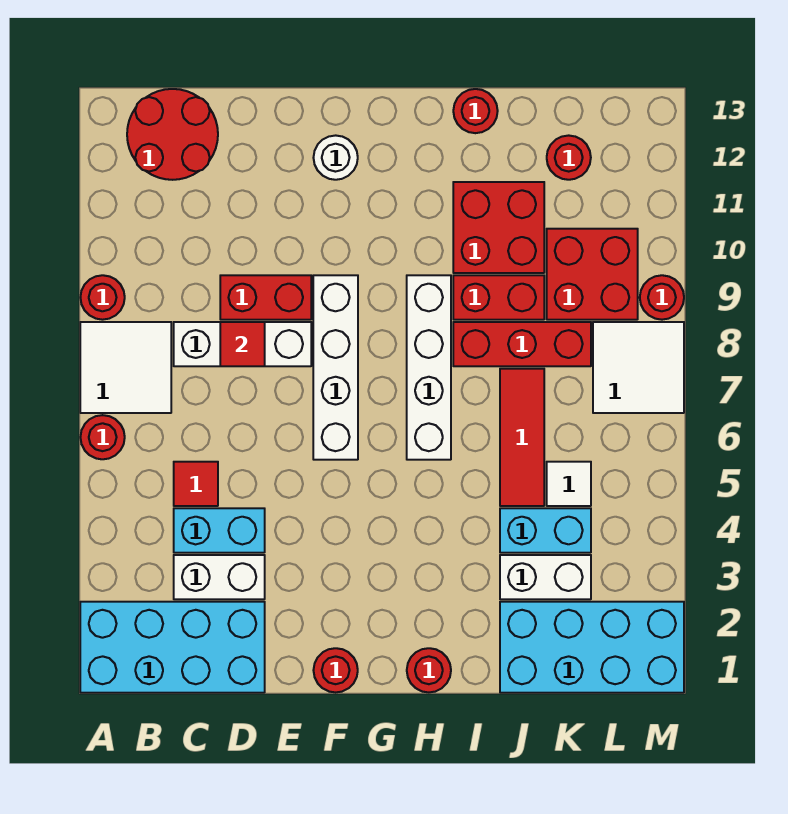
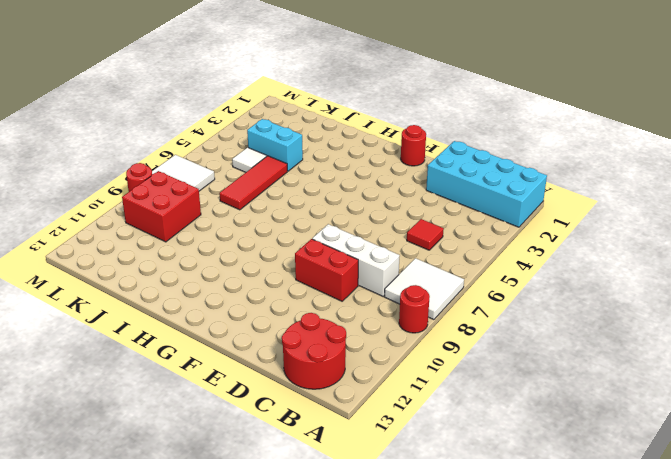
none -> red 1x1 round brick [80,415,125,459]
none -> white 1x2 brick [174,555,265,599]
none -> cyan 1x2 brick [174,508,265,553]

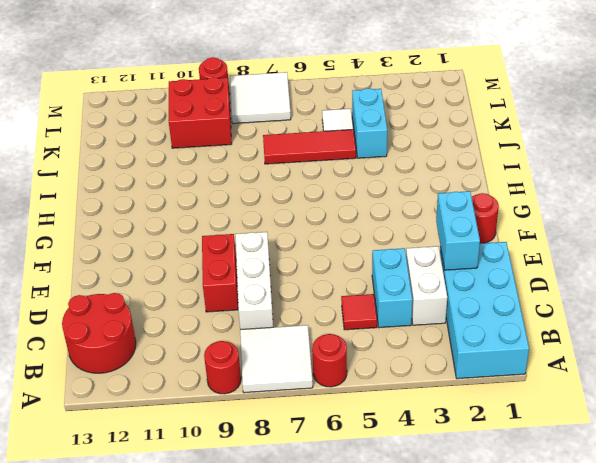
cyan 1x2 brick [436,191,480,270] -> none
none -> white 1x4 brick [313,275,358,460]
none -> white 1x1 round brick [313,135,358,180]
none -> red 1x1 round brick [407,648,451,692]

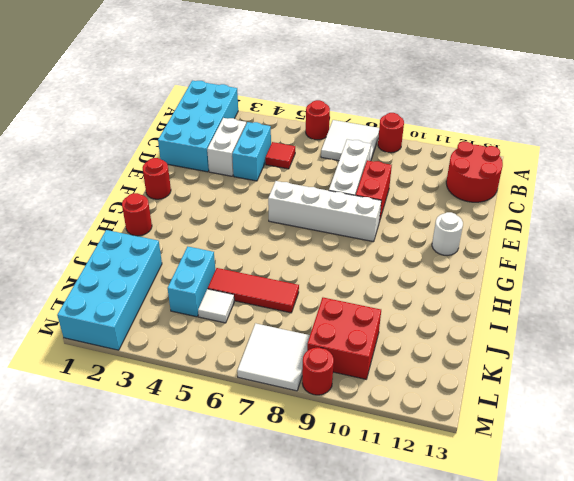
none -> white 1x4 brick [407,275,451,460]
none -> red 1x3 brick [453,322,591,366]
none -> red 1x2 brick [453,275,544,320]

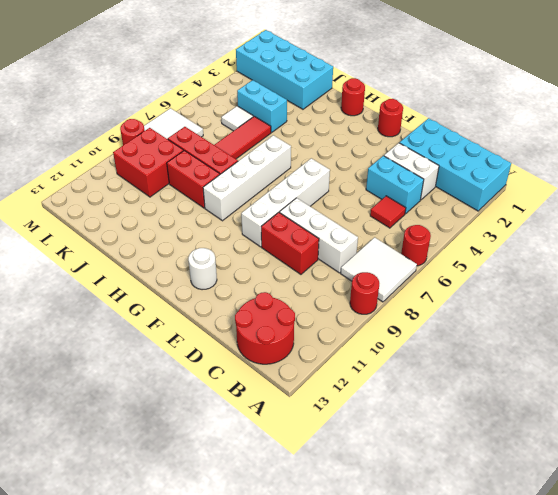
none -> red 2x2 brick [453,182,544,273]
none -> red 1x1 round brick [453,89,498,133]
none -> white 1x2 brick [500,555,591,599]

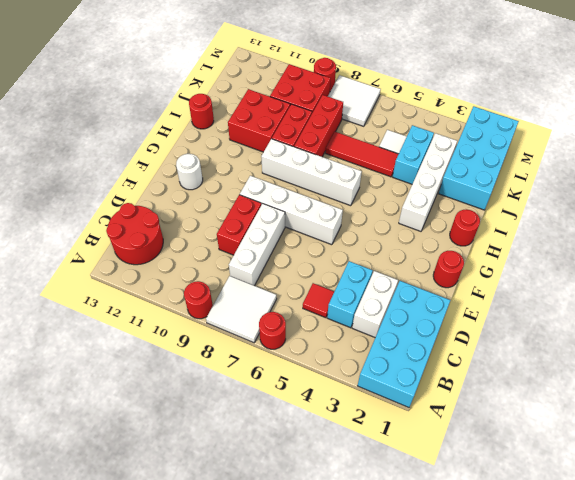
white 1x4 brick [399,133,457,231] -> white 1x2 brick [500,555,591,599]
none -> red 1x1 round brick [547,135,591,180]
none -> red 1x1 tile [220,322,265,366]

